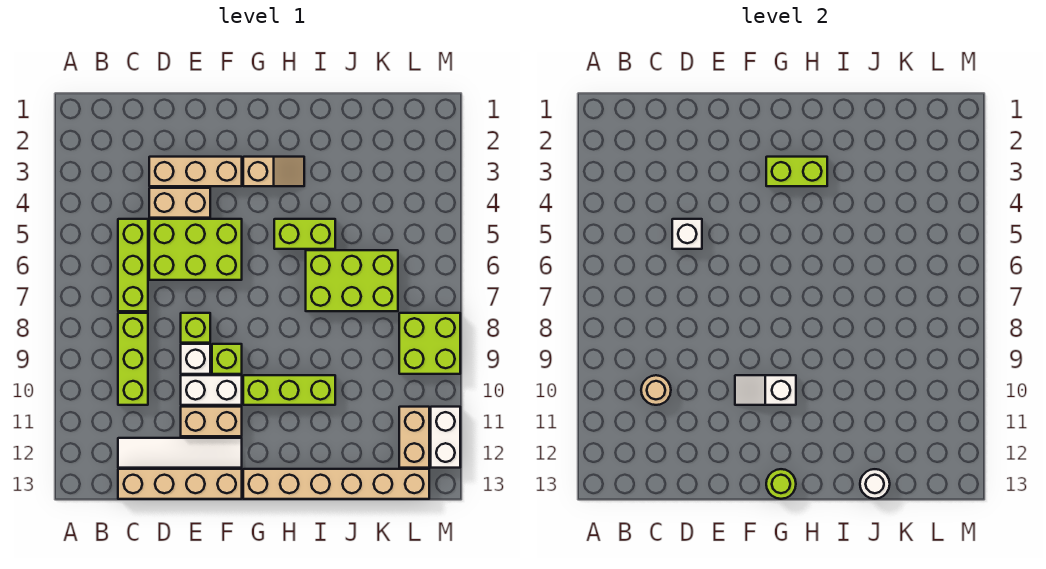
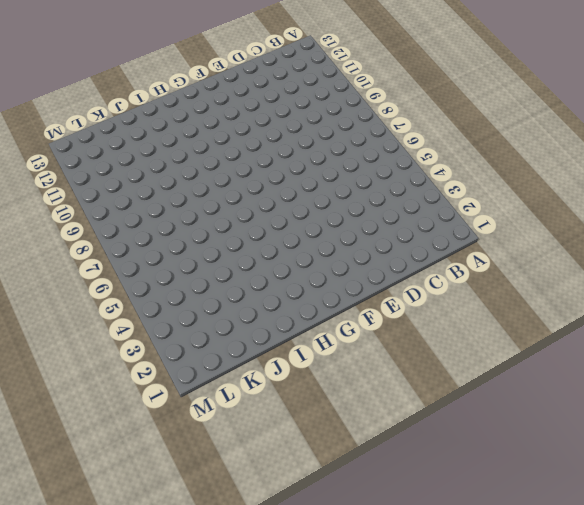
none -> lime 1x3 brick [118,219,148,311]
none -> lime 1x3 brick [118,313,148,405]
none -> white 1x4 tile [118,438,242,468]

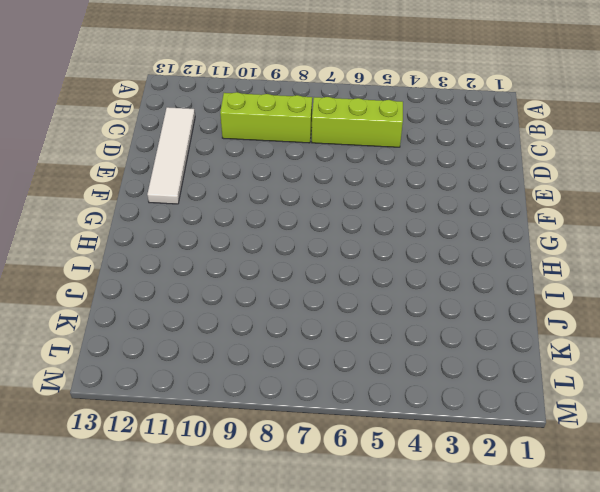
none -> tan 1x4 brick [118,469,242,499]
none -> tan 1x3 brick [149,157,242,186]
none -> tan 1x2 brick [149,188,210,218]

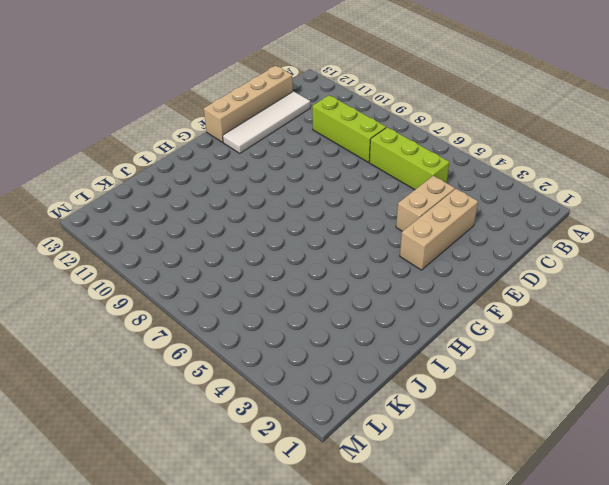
none -> lime 2x3 brick [149,219,242,280]
none -> lime 1x1 brick [181,313,210,343]
none -> white 1x1 brick [181,344,210,374]

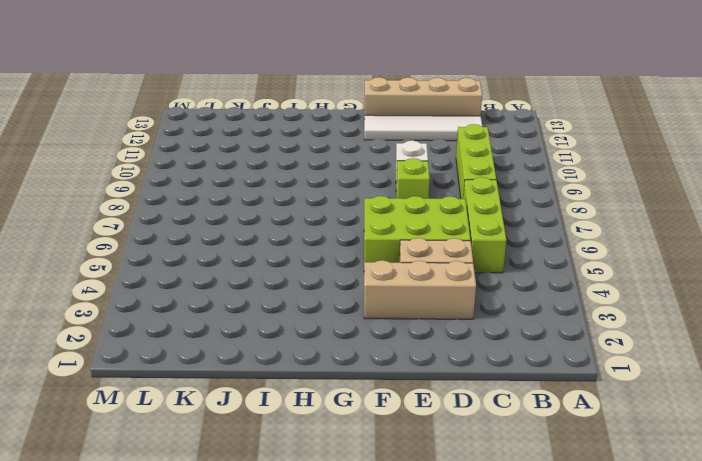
none -> white 1x2 brick [181,375,242,405]
none -> tan 1x2 brick [181,407,242,436]
none -> lime 1x1 brick [212,344,242,374]

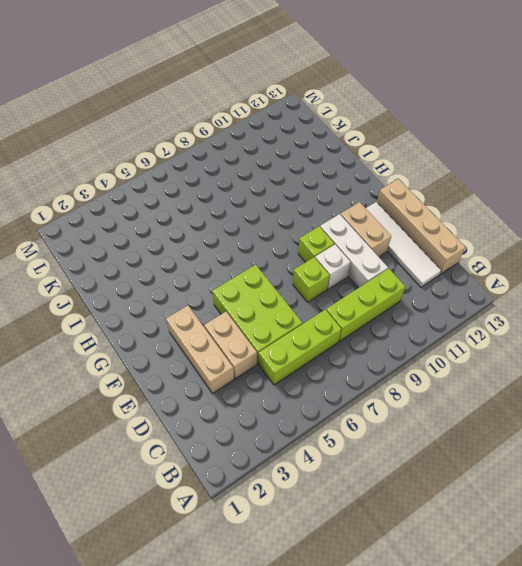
white 1x3 brick [320,214,388,288] -> white 1x2 brick [181,375,242,405]
none -> tan 1x2 slope [243,157,304,186]
none -> lime 1x3 brick [243,375,335,405]
none -> tan 1x6 brick [243,469,429,499]

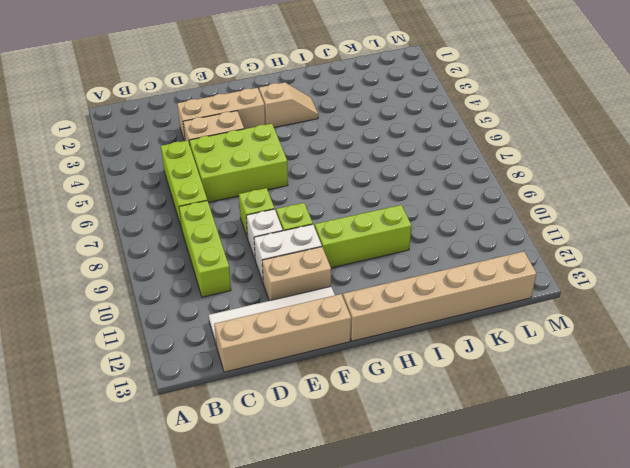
none -> lime 1x2 brick [274,219,335,249]
none -> lime 2x3 brick [306,250,398,311]
none -> lime 2x2 brick [399,313,460,374]

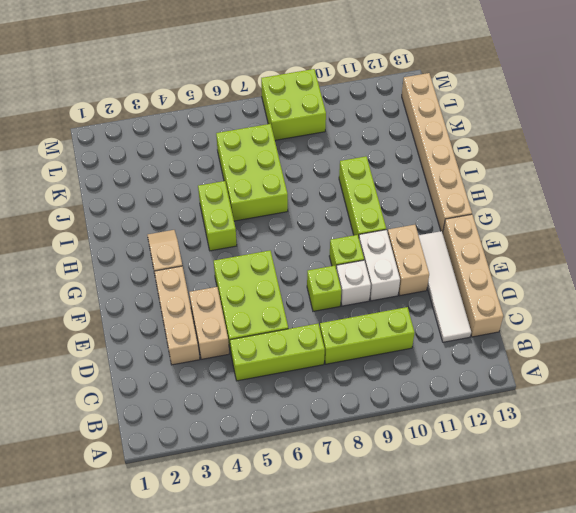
none -> tan 1x2 brick [399,407,429,468]
none -> white 1x2 brick [431,407,460,468]
none -> tan 1x1 round brick [641,375,671,405]

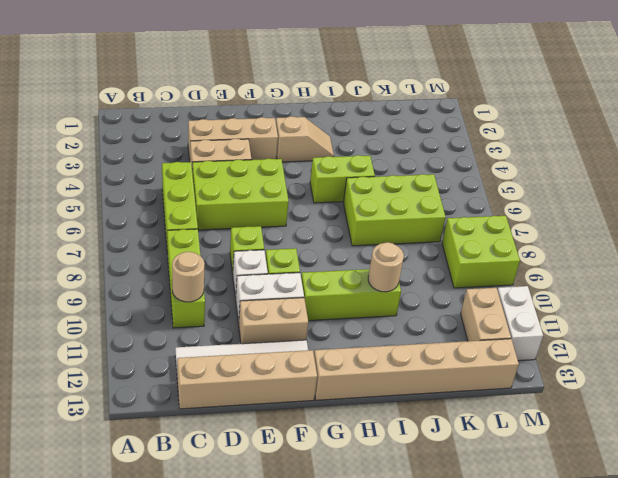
tan 1x1 round brick [368,242,404,292] -> none
none -> white 1x1 brick [672,219,702,249]
none -> white 1x2 slope [735,375,796,405]
none -> lime 1x2 brick [766,157,827,186]

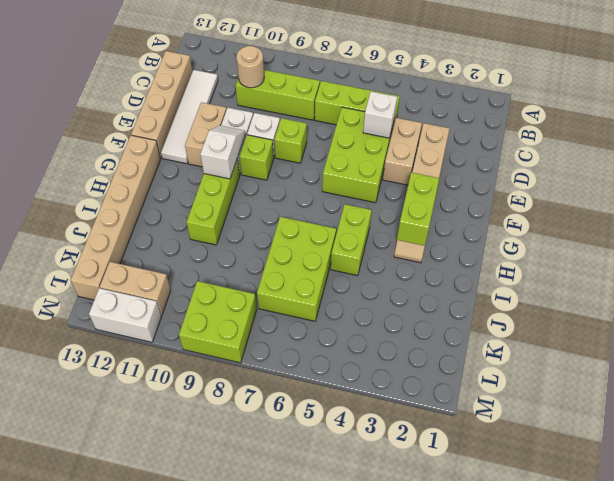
none -> lime 1x1 round brick [766,469,796,499]
none -> white 1x1 round brick [860,469,890,499]

